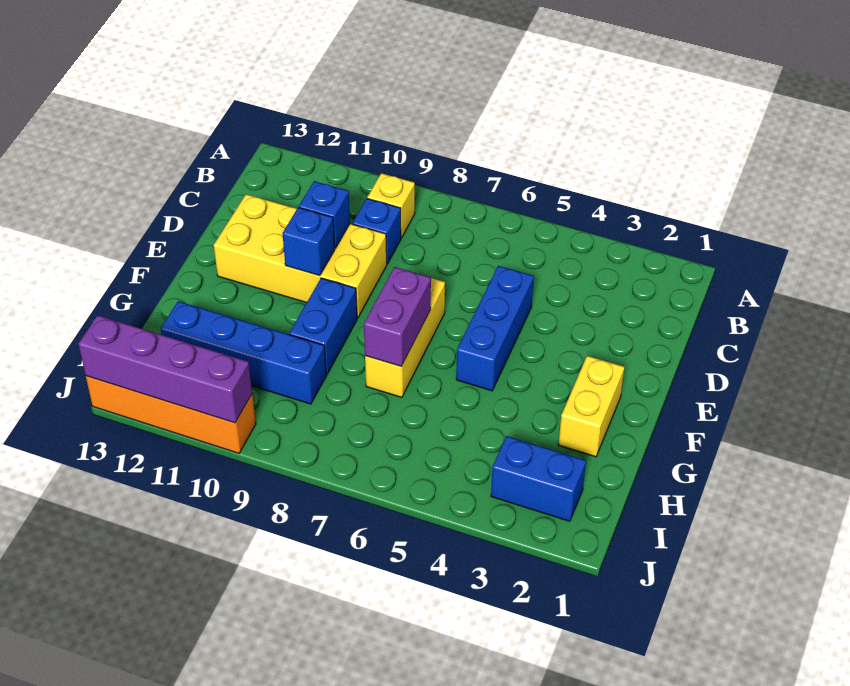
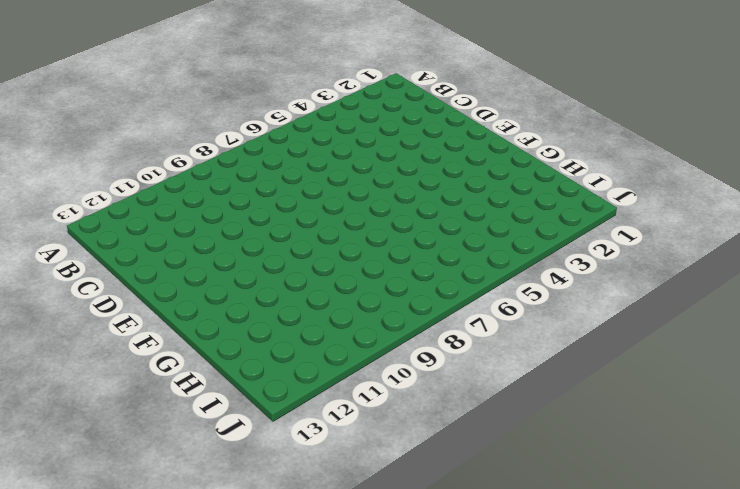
none -> yellow 1x1 brick [367,173,415,238]
none -> blue 1x1 brick [353,199,401,264]
none -> blue 1x3 brick [456,266,534,391]

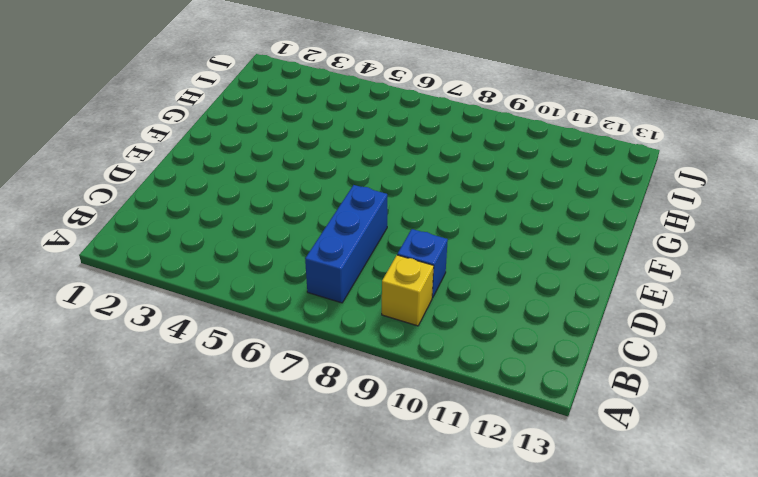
blue 1x3 brick [305,185,387,303] -> blue 1x3 brick moved to [456,266,534,391]
none -> yellow 2x4 brick [214,194,387,318]
none -> yellow 1x3 brick [365,278,445,397]
none -> yellow 1x2 brick [559,356,624,457]

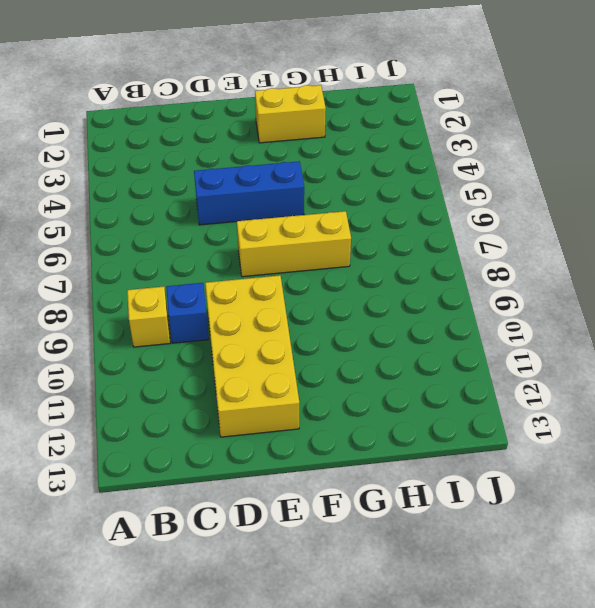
none -> blue 1x2 brick [289,278,357,375]
none -> blue 1x4 brick [161,301,326,404]
none -> blue 1x2 brick [491,436,586,521]

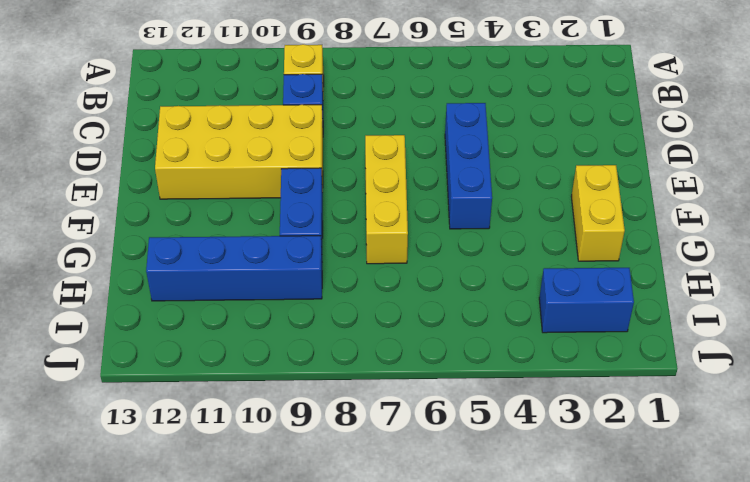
none -> orange 1x4 brick [86,376,256,453]
none -> blue 1x1 brick [299,181,350,248]
none -> blue 1x1 brick [282,207,335,276]

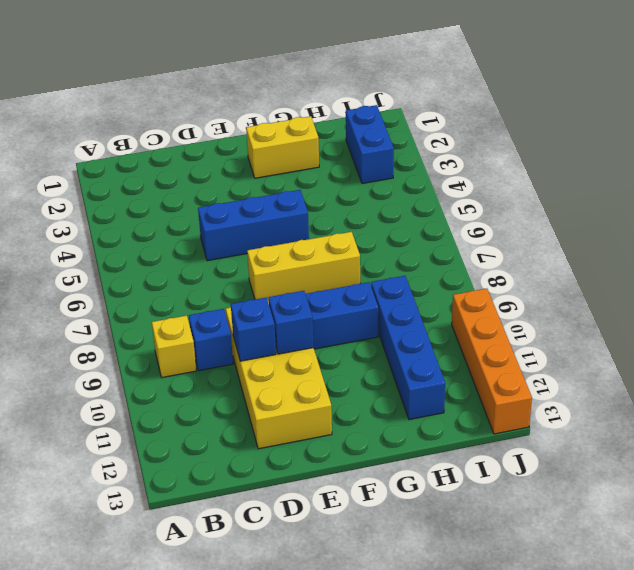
none -> purple 1x2 brick [364,267,431,367]
none -> purple 1x4 brick [78,315,252,423]

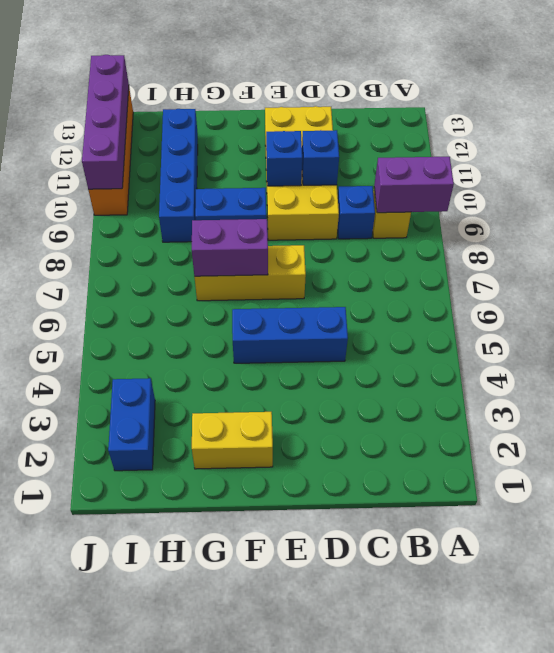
purple 1x2 brick [374,157,454,213] -> none

